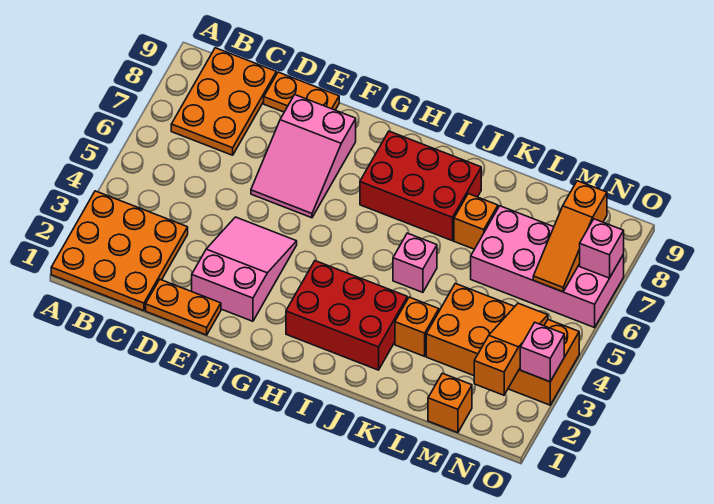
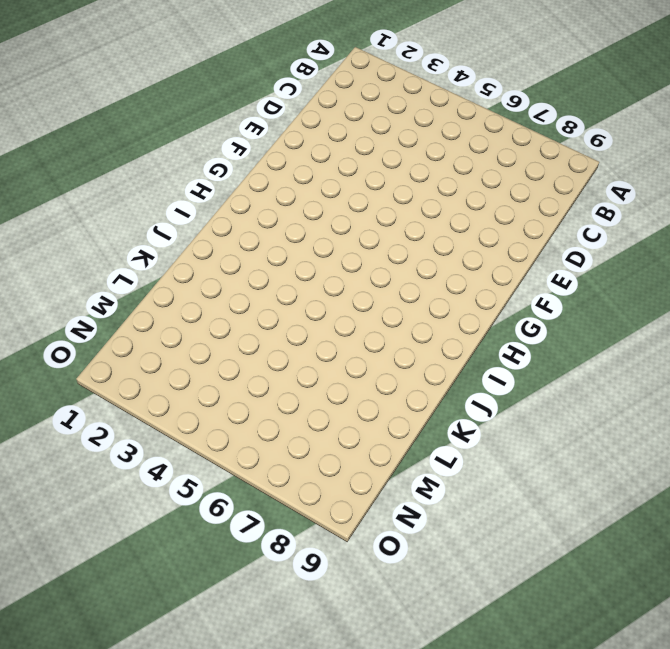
none -> orange 3x3 plate [51,191,188,311]
none -> orange 2x3 plate [171,48,276,155]
none -> orange 1x2 plate [146,280,221,335]

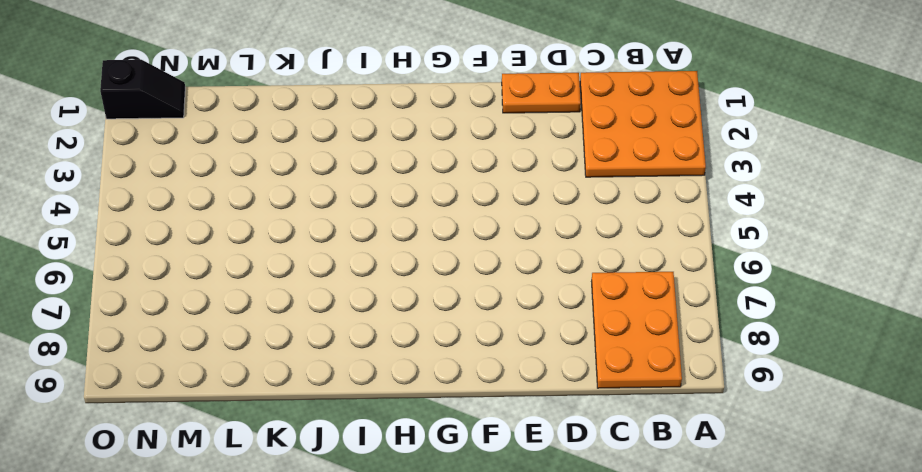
black 1x2 slope [100,60,185,119] -> none
none -> orange 1x2 plate [264,72,339,112]
none -> pink 2x3 slope [192,217,297,321]
none -> pink 2x3 slope [251,95,356,218]

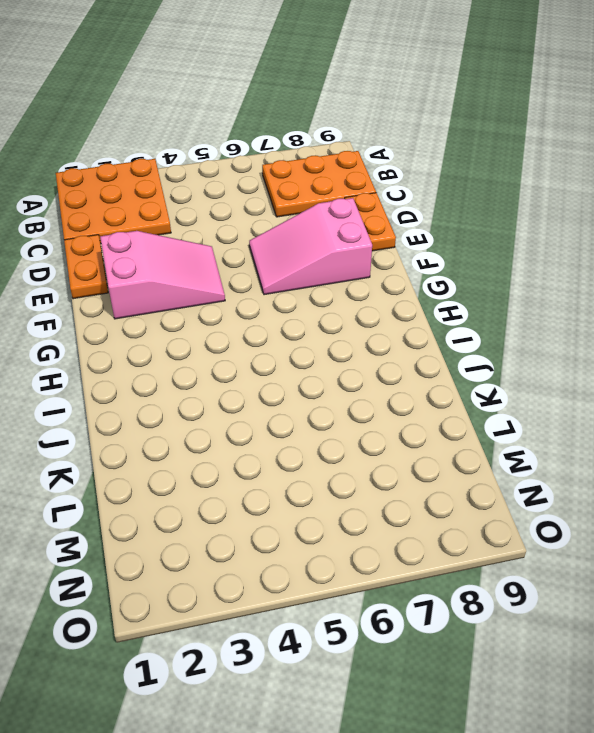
none -> red 2x3 brick [286,261,407,370]
none -> red 2x3 brick [360,131,481,241]
none -> pink 1x1 brick [393,233,437,292]

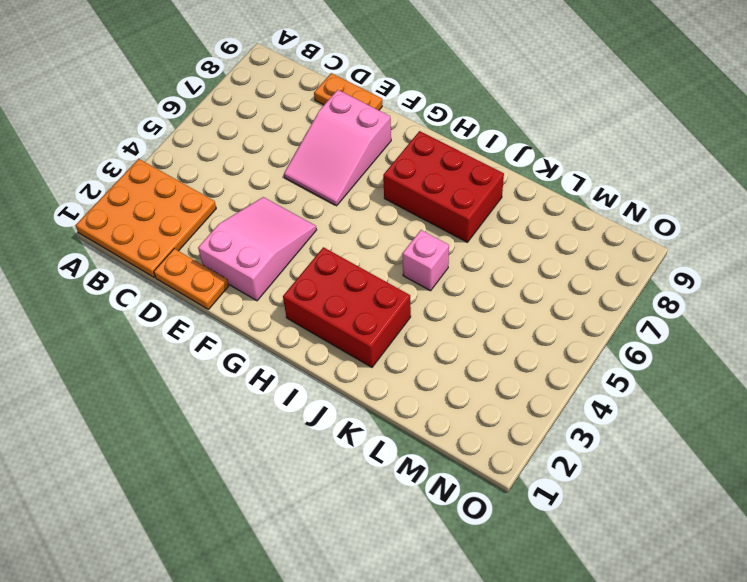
none -> orange 2x3 plate [171,48,276,155]
none -> orange 1x1 brick [395,297,439,356]
none -> orange 1x1 brick [454,194,498,249]

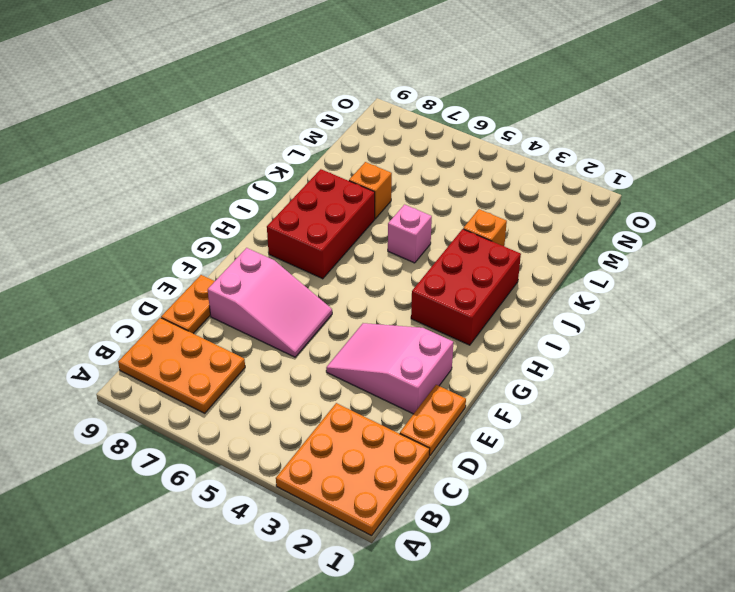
none -> orange 2x4 brick [426,283,579,405]
none -> pink 2x4 brick [471,206,624,328]
none -> orange 1x1 brick [428,373,472,433]

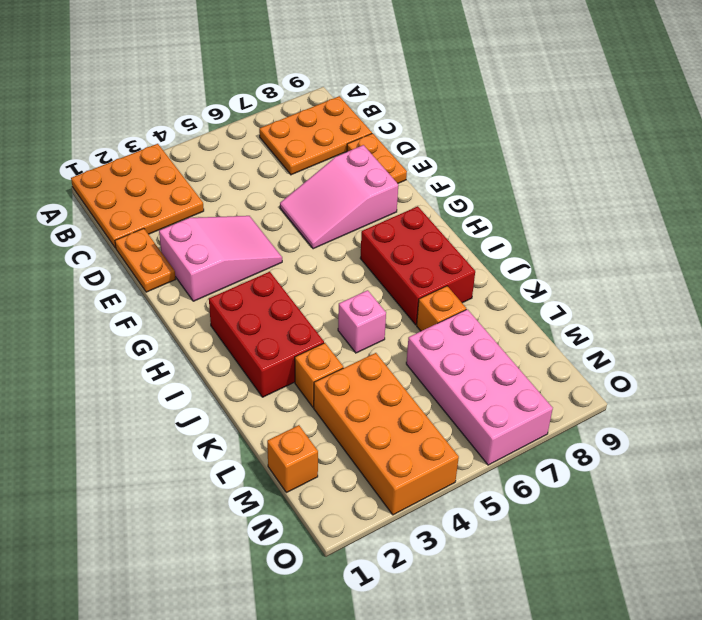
none -> orange 1x3 slope [474,303,548,395]
none -> orange 1x3 slope [533,181,607,292]
none -> pink 1x1 brick [520,323,564,382]

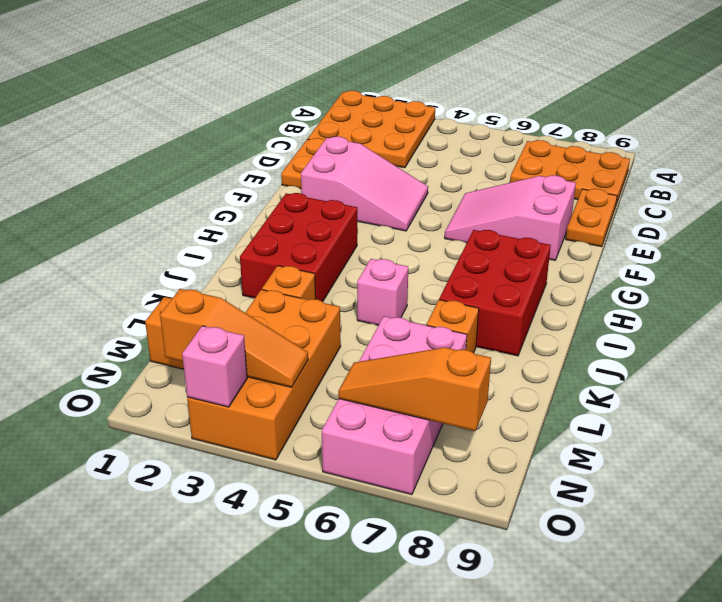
none -> pink 1x1 brick [580,219,624,278]

